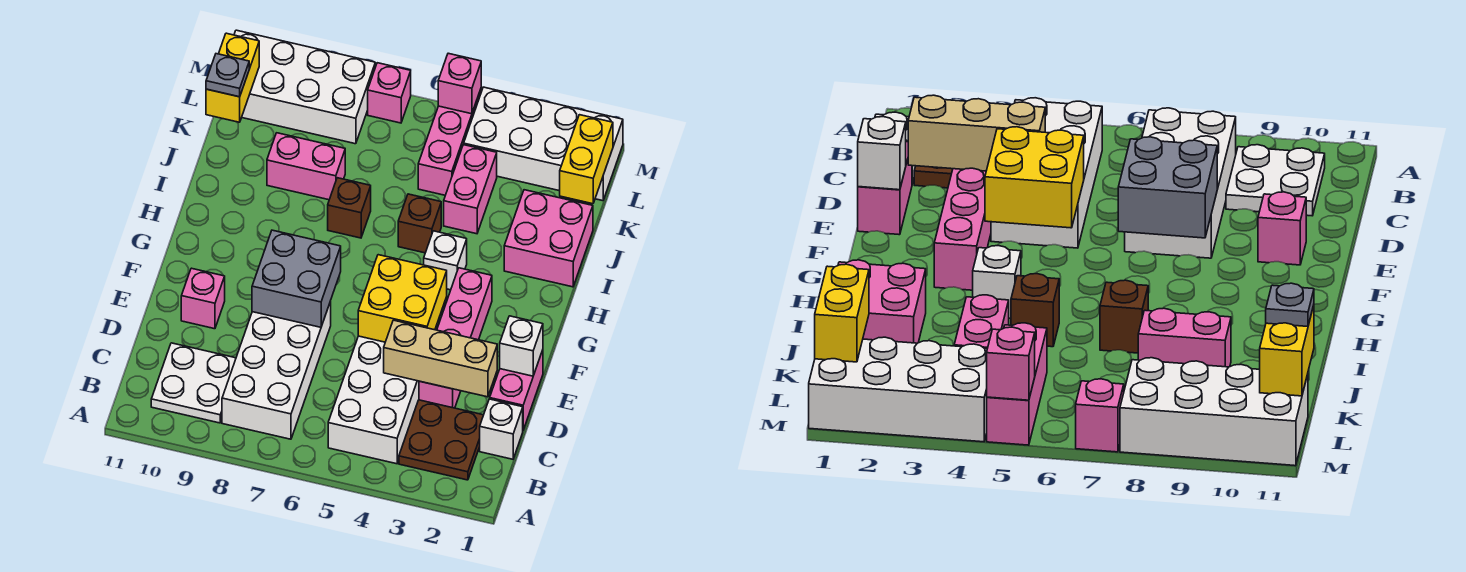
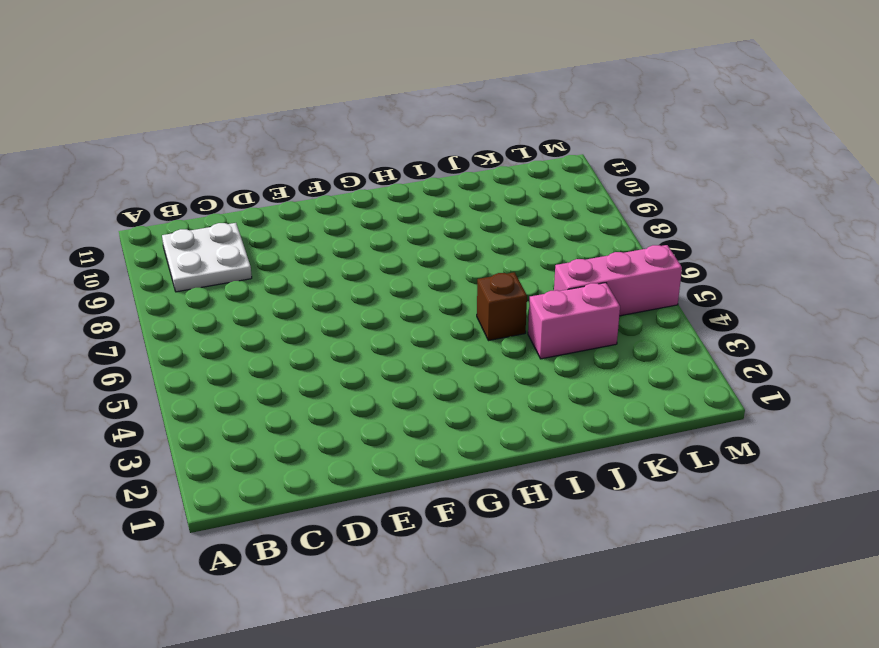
none -> brown 2x2 plate [399,400,483,480]
none -> white 2x4 brick [328,326,437,464]
none -> white 2x4 brick [222,301,331,439]

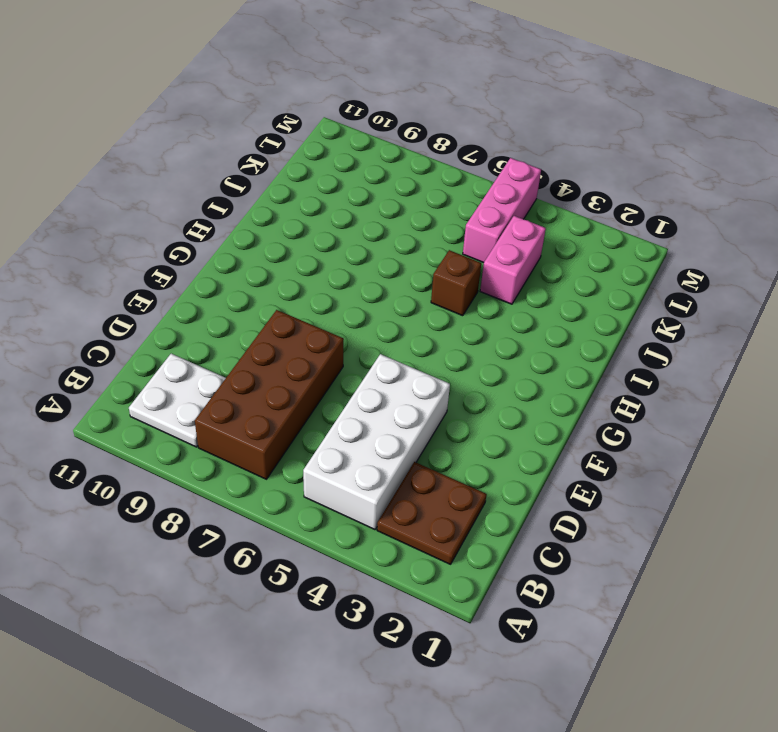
brown 2x4 brick [195,310,344,479] -> white 2x4 brick [222,301,331,439]
none -> white 1x1 brick [480,399,523,459]
none -> pink 1x2 brick [490,350,543,430]
none -> pink 1x4 brick [419,268,492,408]

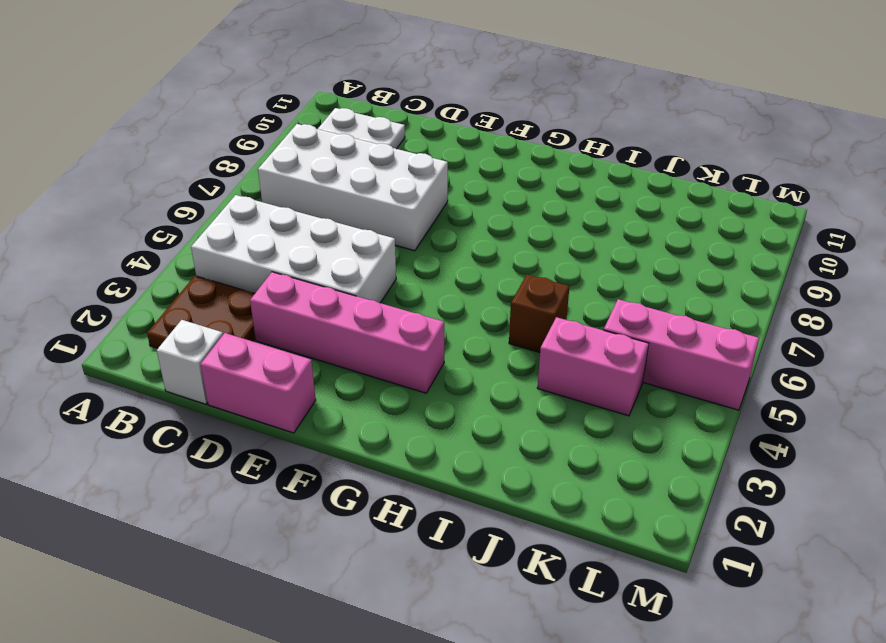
none -> pink 1x1 brick [181,268,225,329]
none -> white 1x1 brick [424,231,467,290]
none -> pink 2x2 brick [504,190,593,287]

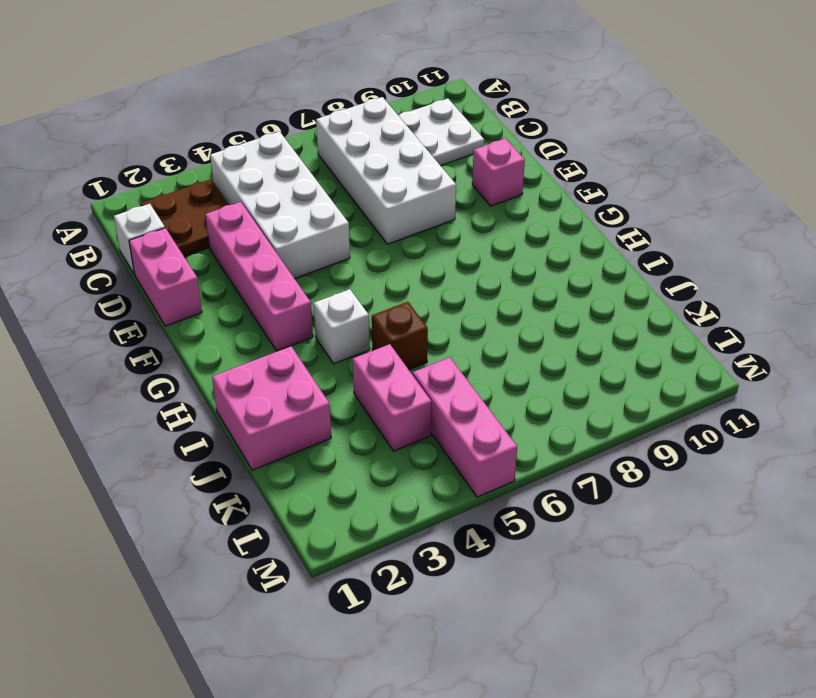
none -> brown 1x1 brick [328,178,371,238]
none -> pink 1x2 brick [267,133,345,200]
none -> white 2x4 brick [464,87,623,201]

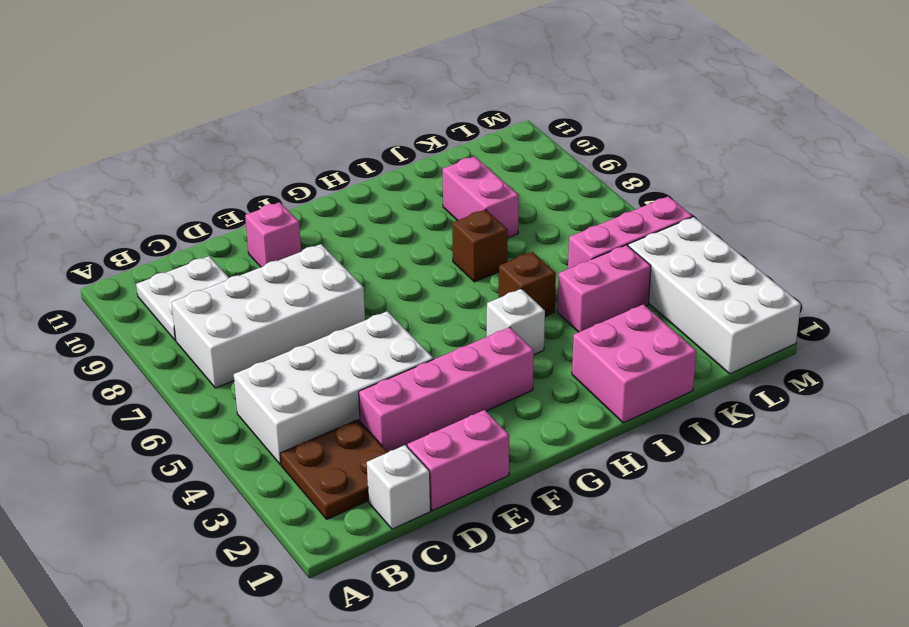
none -> white 2x4 brick [234,30,375,144]
none -> pink 1x1 brick [368,63,411,123]
none -> tan 1x3 brick [384,320,497,397]

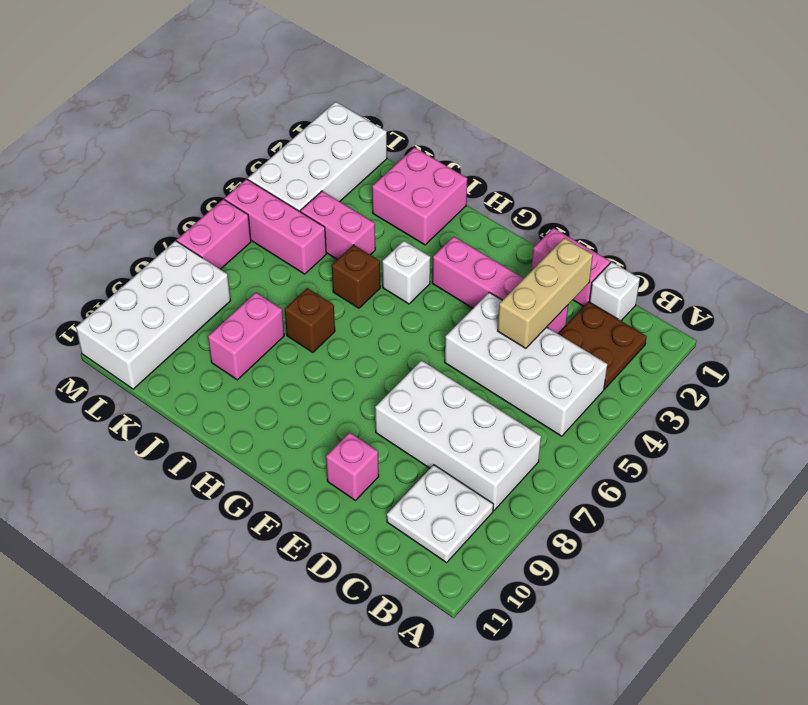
pink 1x2 brick [177,199,251,269] -> pink 1x1 brick [368,63,411,123]
none -> white 1x1 brick [500,316,543,376]
none -> yellow 2x2 brick [358,255,447,342]
none -> grey 2x2 brick [252,230,341,327]

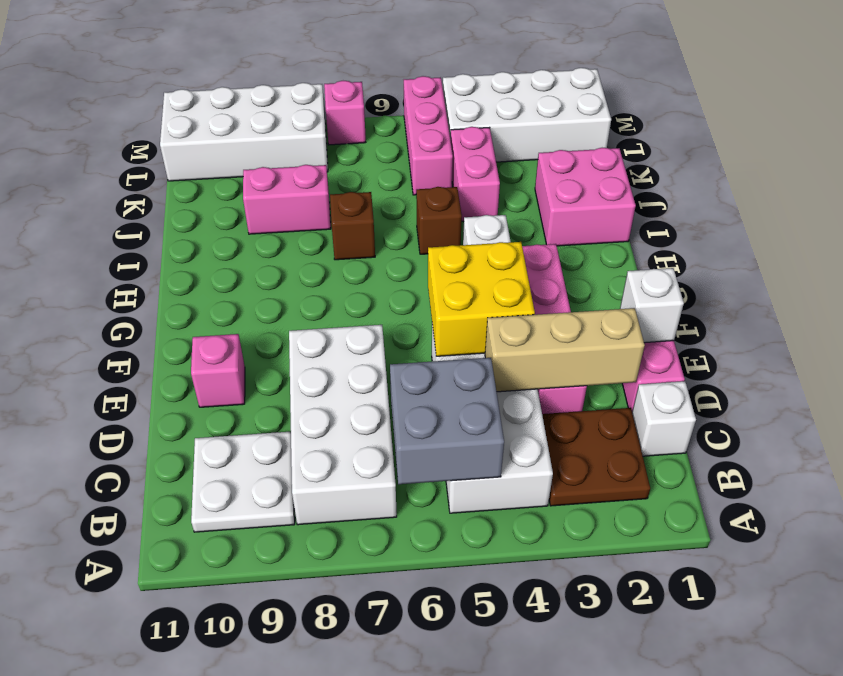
grey 2x2 brick [390,358,504,484] -> grey 2x2 brick moved to [252,230,341,327]
none -> yellow 1x2 brick [560,115,613,204]
none -> yellow 1x2 brick [206,33,259,122]
none -> pink 1x1 brick [438,53,481,114]

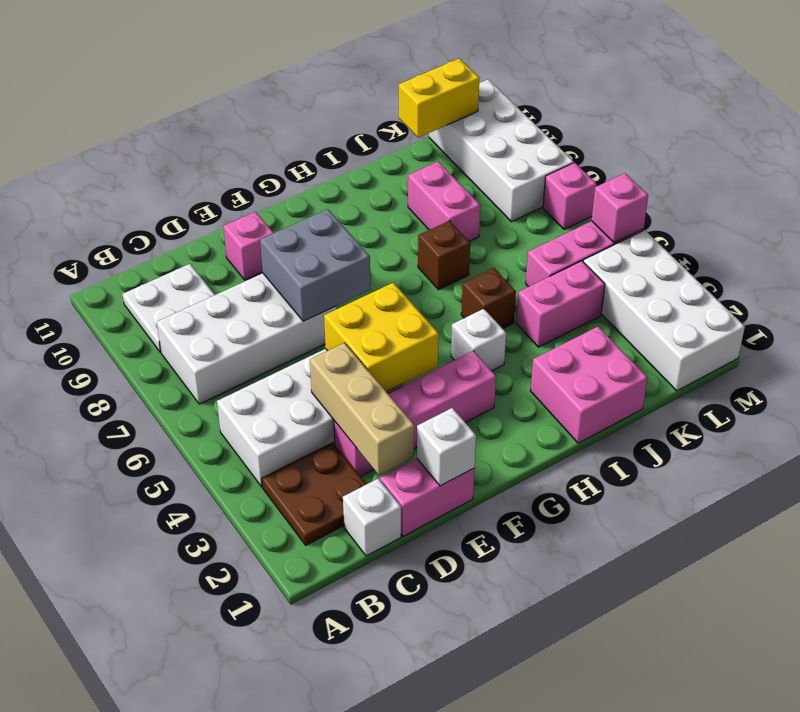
none -> yellow 1x2 brick [560,115,613,204]
none -> grey 1x1 plate [206,54,249,97]

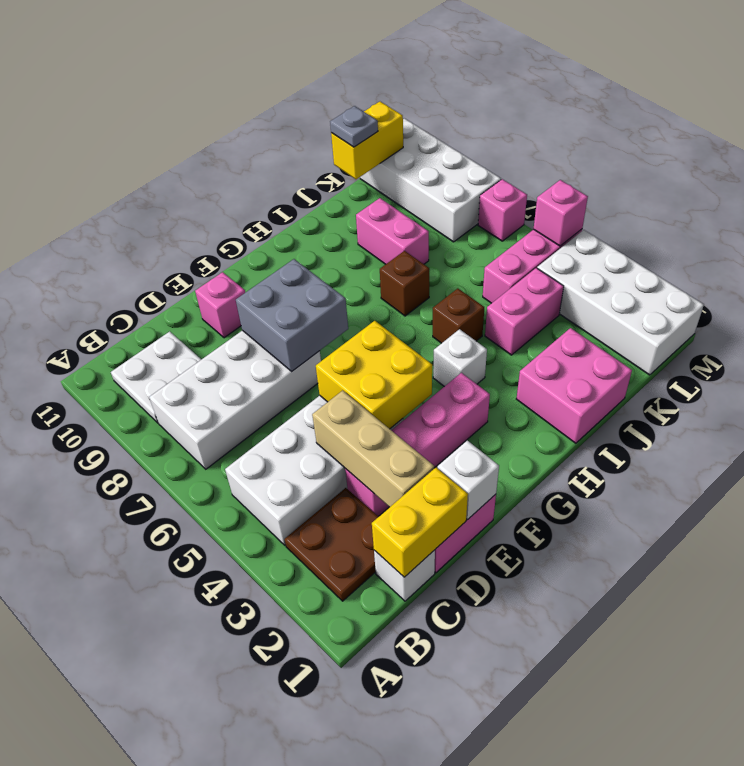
yellow 1x2 brick [372,468,468,577] -> yellow 1x2 brick moved to [560,115,613,204]

